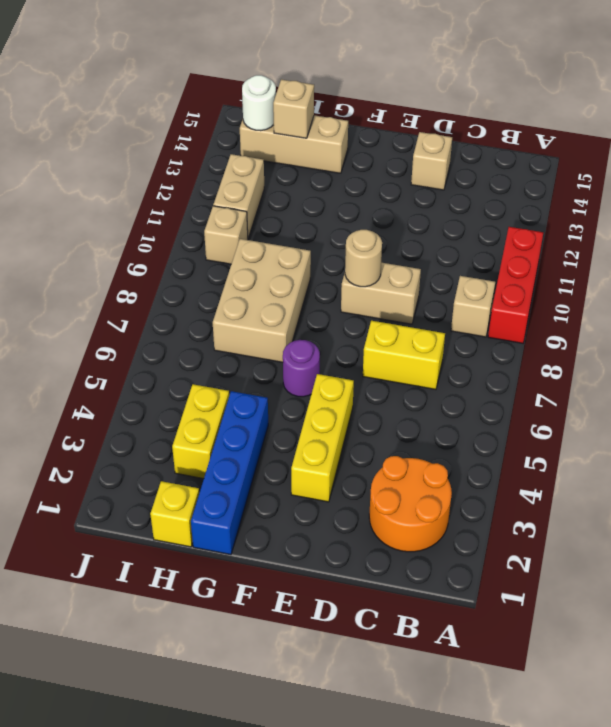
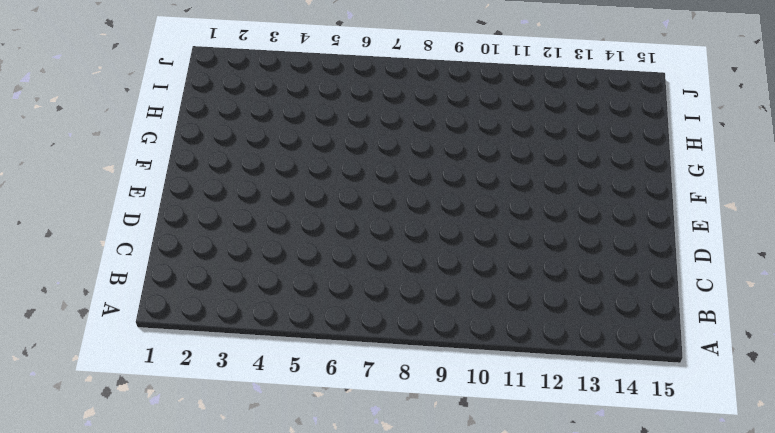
none -> red 1x3 brick [488,227,543,343]
none -> orange 2x2 round brick [369,456,452,552]
none -> tan 1x1 brick [451,276,495,337]

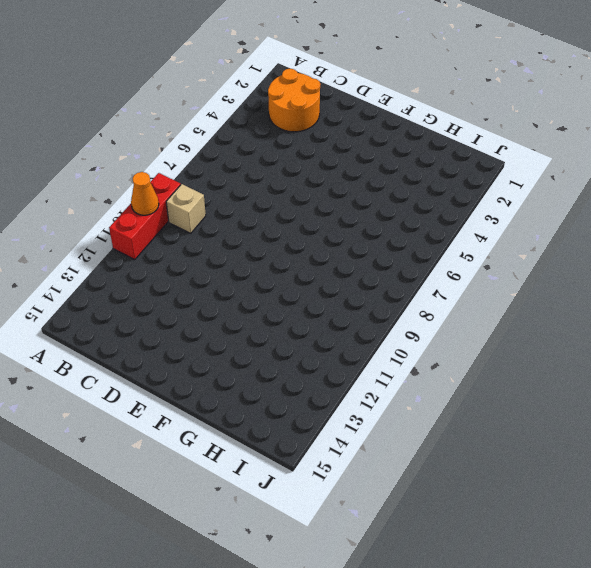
orange 1x1 cone [131,172,159,215] -> none
none -> yellow 1x2 brick [363,321,445,389]
none -> tan 1x2 brick [341,263,421,324]
none -> tan 1x1 brick [411,132,452,190]

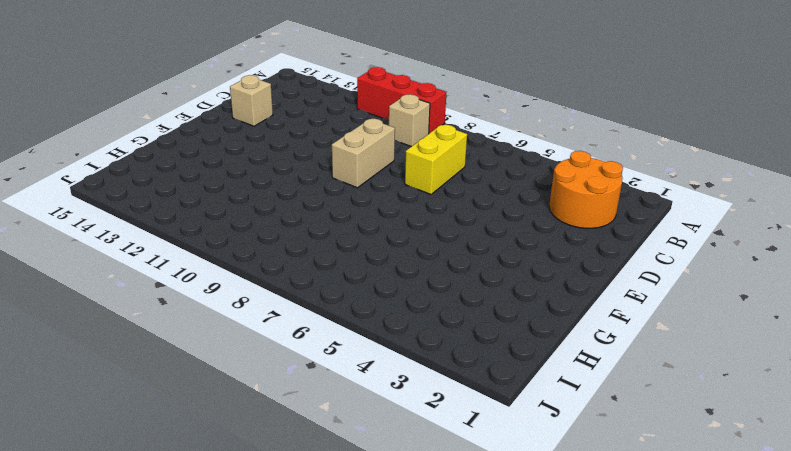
none -> yellow 1x3 brick [291,374,354,502]
none -> purple 1x1 round brick [283,340,320,397]
none -> blue 1x4 brick [191,391,268,555]

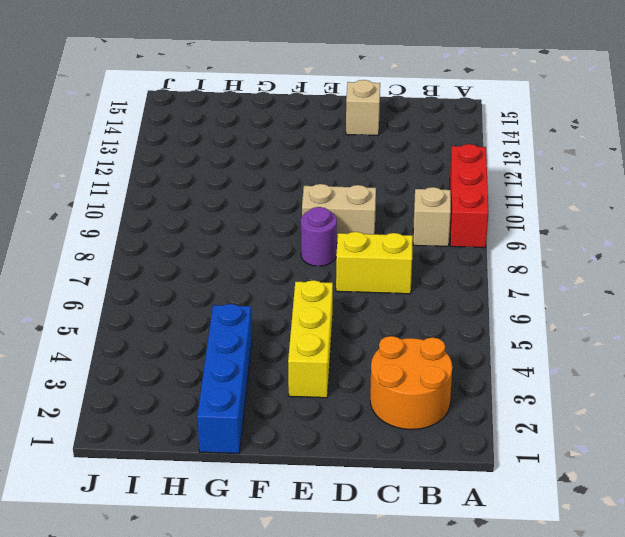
purple 1x1 round brick [301,207,337,266] -> purple 1x1 round brick moved to [283,340,320,397]
none -> tan 2x3 brick [213,239,311,362]
none -> tan 1x3 brick [240,115,348,173]
none -> yellow 1x1 brick [150,481,199,547]

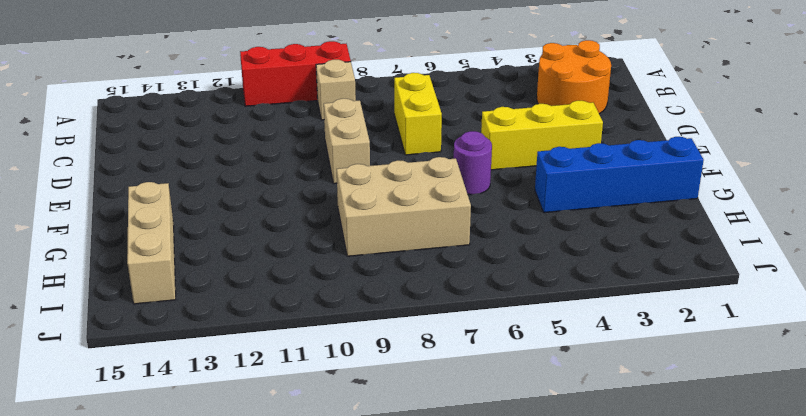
none -> tan 1x1 brick [411,132,452,190]
none -> yellow 1x1 brick [150,481,199,547]
none -> yellow 1x2 brick [172,384,229,479]

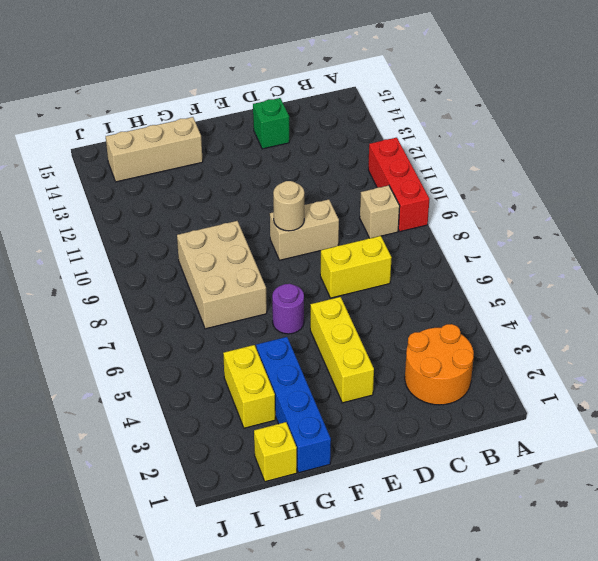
green 1x1 brick [253,98,289,149] -> tan 1x1 brick [411,132,452,190]
none -> tan 1x1 brick [204,206,248,264]
none -> tan 1x2 brick [213,154,264,238]
none -> tan 1x1 brick [273,79,314,138]

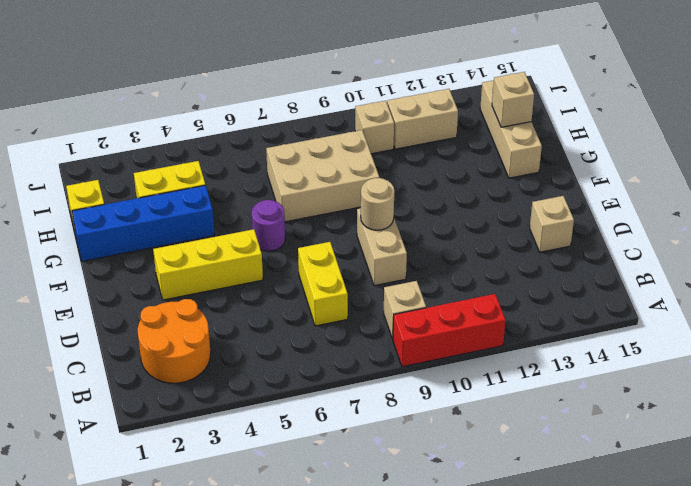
none -> white 1x1 round brick [242,75,276,131]

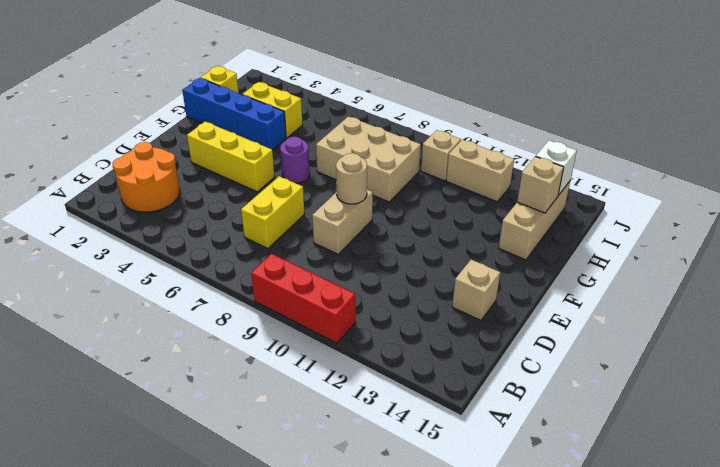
white 1x1 brick [536,140,577,196] -> white 1x1 round brick [242,75,276,131]
none -> tan 1x1 brick [451,276,495,337]

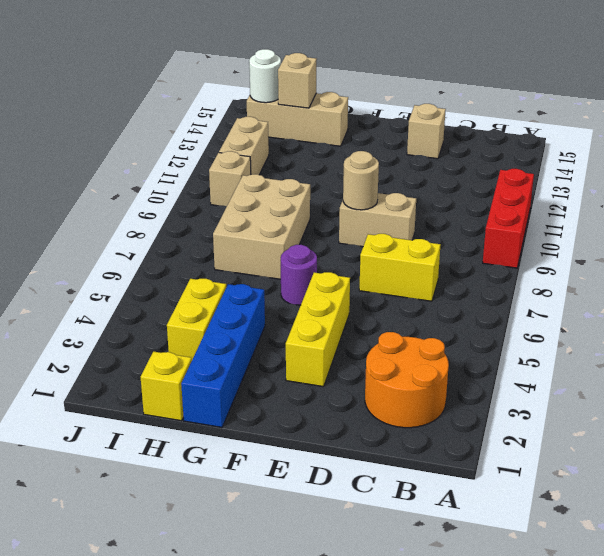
none -> tan 1x1 brick [451,276,495,337]

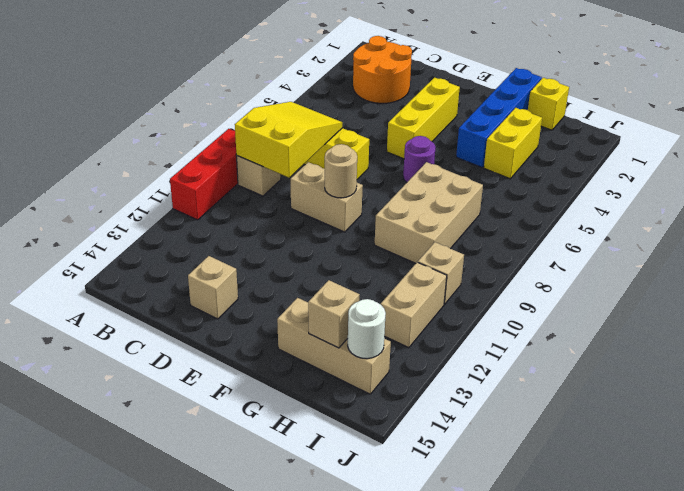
yellow 2x3 slope [235,102,342,178] -> none

